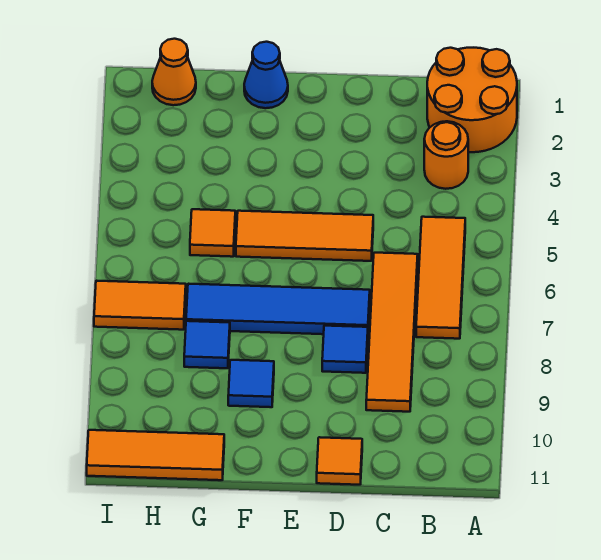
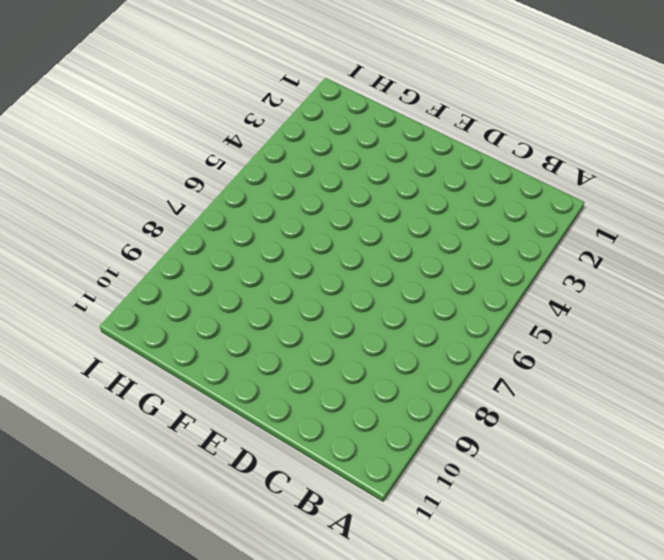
none -> orange 2x2 round brick [427,48,517,152]
none -> orange 1x1 round brick [424,121,468,189]
none -> orange 1x3 tile [416,217,465,339]

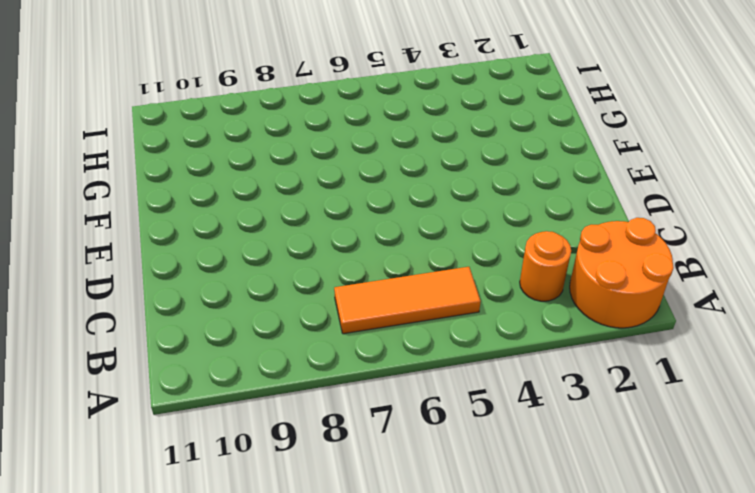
none -> orange 1x4 tile [366,253,418,412]
none -> orange 1x3 tile [236,211,373,261]
none -> blue 1x4 tile [186,284,370,334]

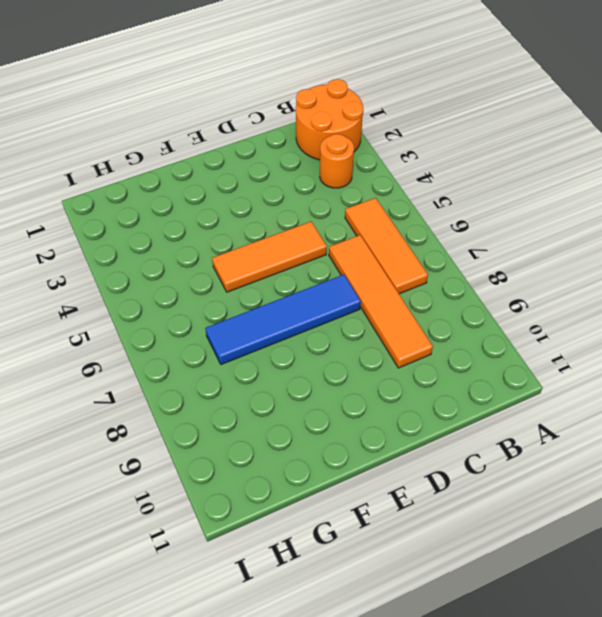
none -> blue 1x1 tile [322,326,368,373]
none -> orange 1x1 tile [317,437,362,485]
none -> blue 1x1 cone [244,42,288,108]

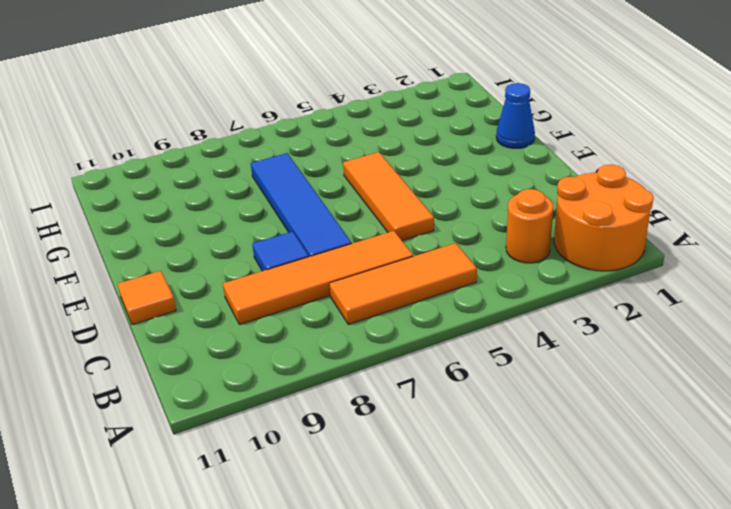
none -> blue 1x1 tile [228,360,274,407]
none -> orange 1x1 tile [190,209,235,257]
none -> blue 1x1 tile [184,321,230,368]

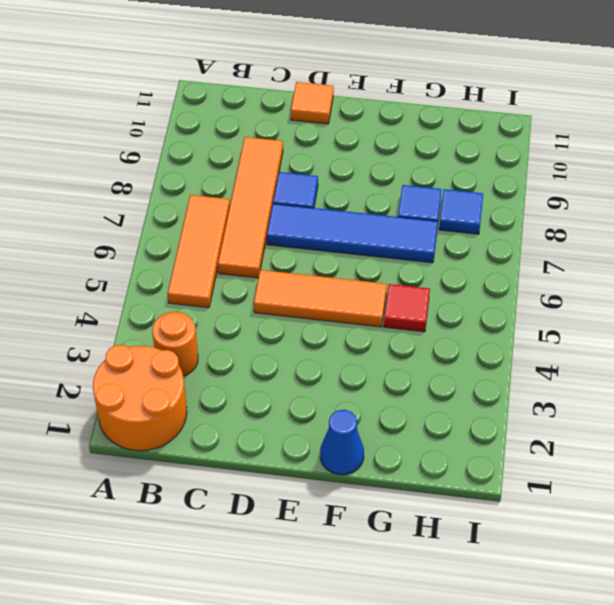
red 1x1 tile [384,284,430,332] -> orange 1x1 tile [190,209,235,257]
blue 1x1 tile [439,189,483,234] -> blue 1x1 tile moved to [228,360,274,407]
none -> orange 1x3 tile [87,430,224,480]
none -> orange 1x1 cone [152,39,196,105]
none -> orange 1x2 tile [94,281,186,330]

